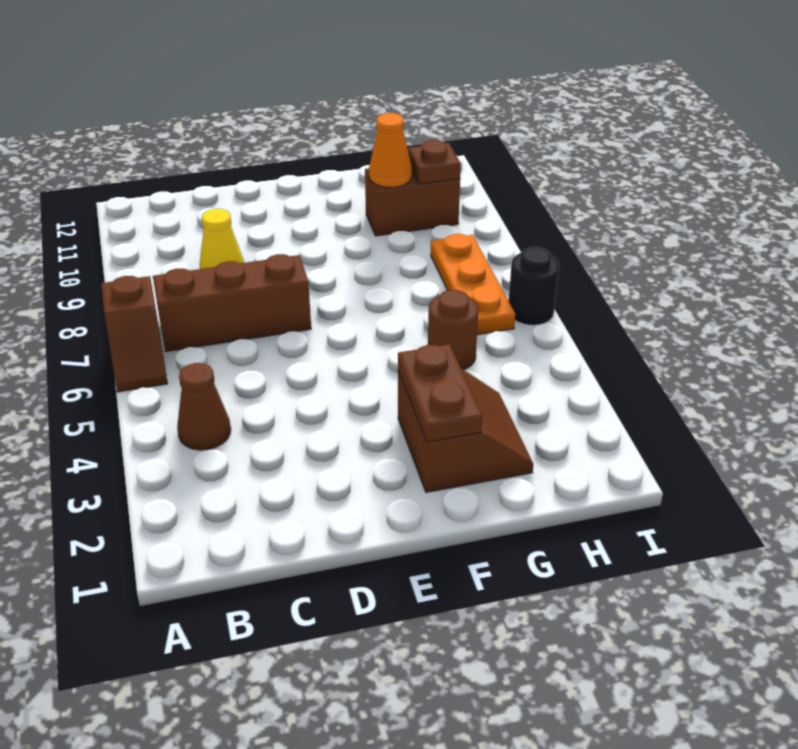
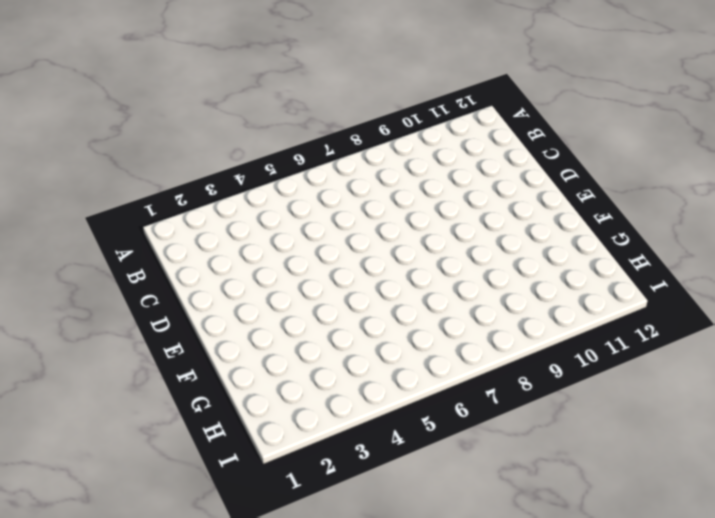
none -> brown 1x2 slope [101,276,168,392]
none -> brown 1x1 cone [177,363,231,450]
none -> brown 1x3 brick [153,254,311,352]

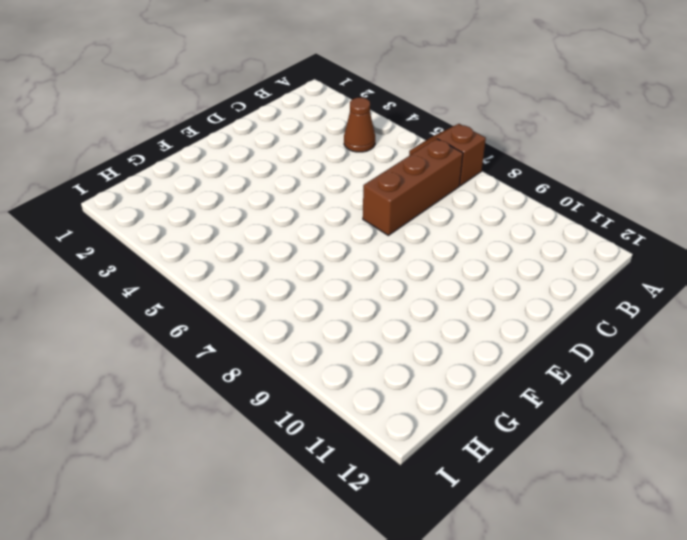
none -> yellow 1x1 cone [200,209,244,269]
none -> brown 2x2 slope [398,368,533,492]
none -> brown 1x1 round brick [428,290,478,370]

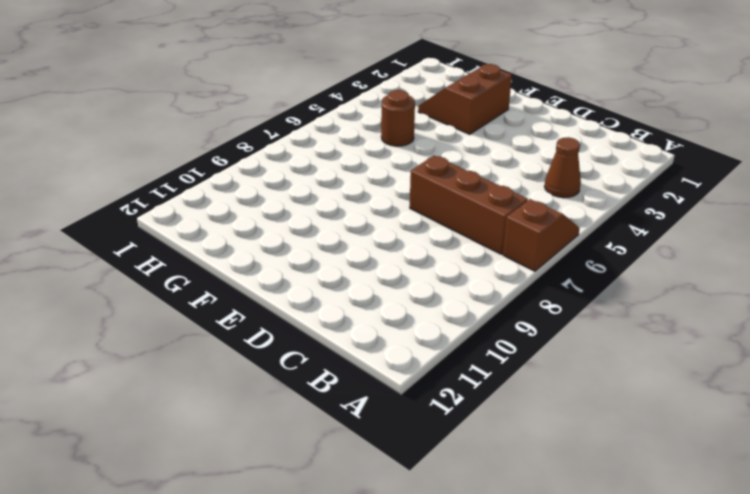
none -> yellow 1x1 cone [200,209,244,269]
none -> brown 1x2 brick [365,168,460,236]
none -> orange 1x3 plate [431,234,515,335]

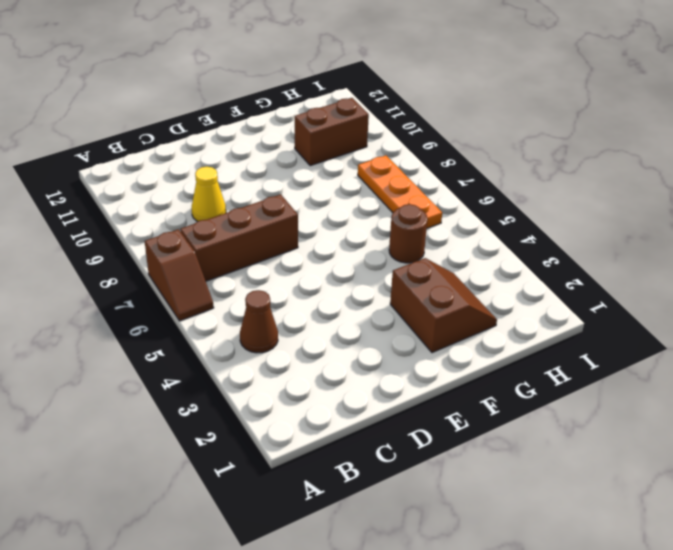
none -> black 1x1 round brick [509,247,559,325]
none -> brown 1x2 plate [398,344,482,442]
none -> orange 1x1 cone [369,113,412,187]

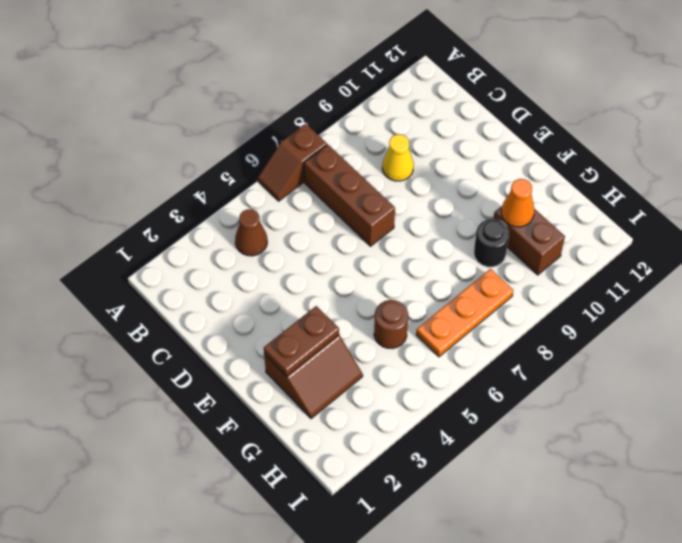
black 1x1 round brick [474,219,509,267] -> black 1x1 round brick moved to [509,247,559,325]
none -> brown 1x1 plate [408,140,461,184]

